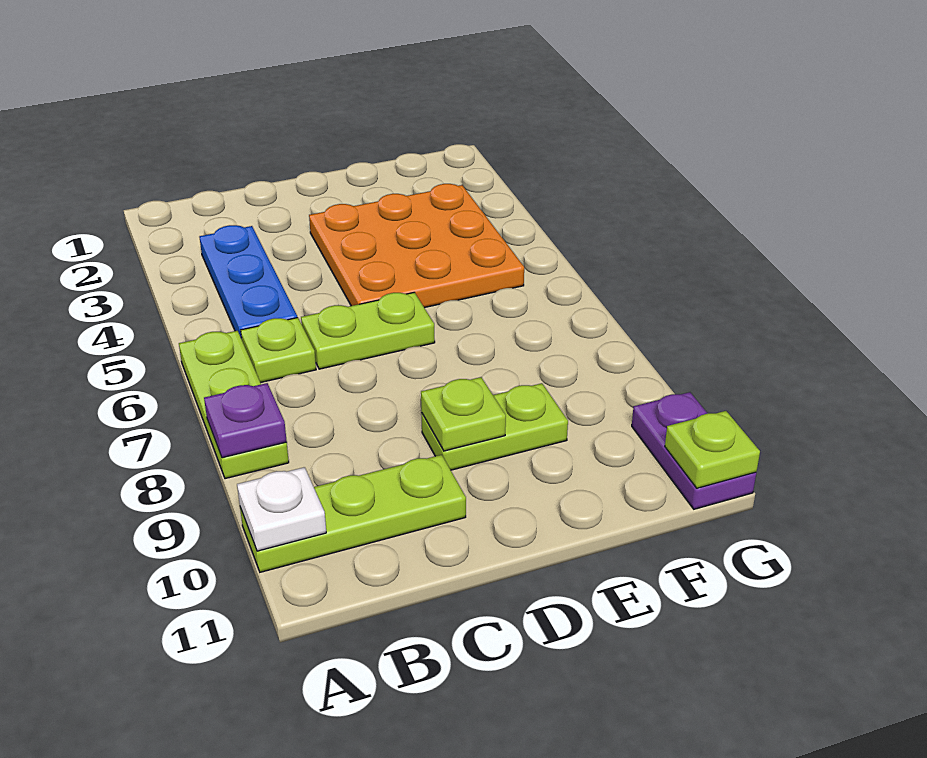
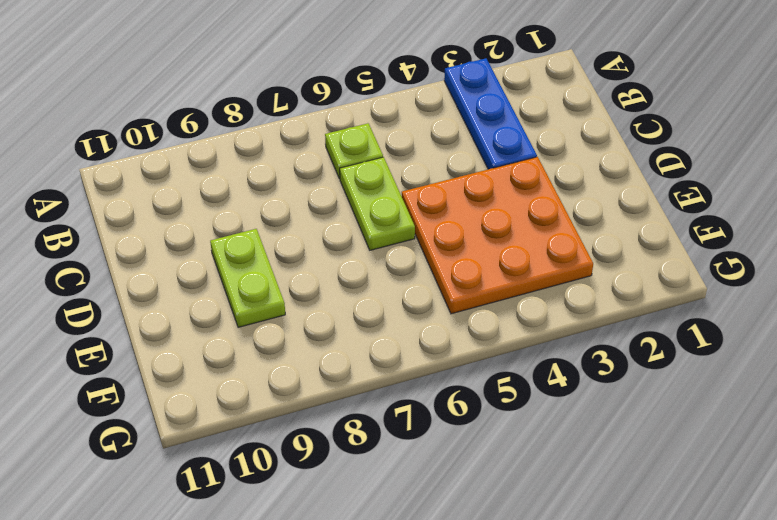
blue 1x3 plate [444,58,537,169] -> blue 1x3 plate turned to [199,225,297,339]
none -> lime 1x3 plate [179,331,289,479]
none -> lime 1x3 plate [240,455,466,572]
none -> purple 1x2 plate [632,392,756,509]

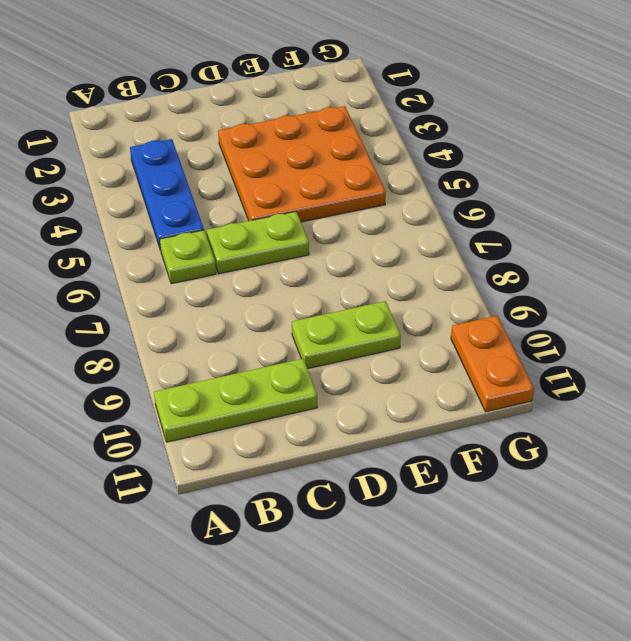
orange 1x2 plate [451,316,534,412] -> purple 1x2 plate [632,392,756,509]
none -> lime 1x3 plate [179,331,289,479]
none -> purple 1x1 plate [204,383,287,458]
none -> white 1x1 plate [237,467,326,551]

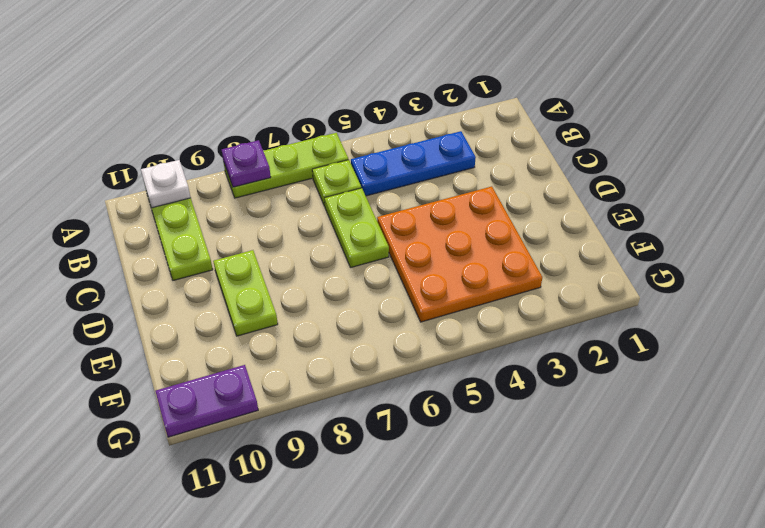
none -> lime 1x1 plate [421,377,506,451]
none -> lime 1x1 plate [665,411,760,488]

